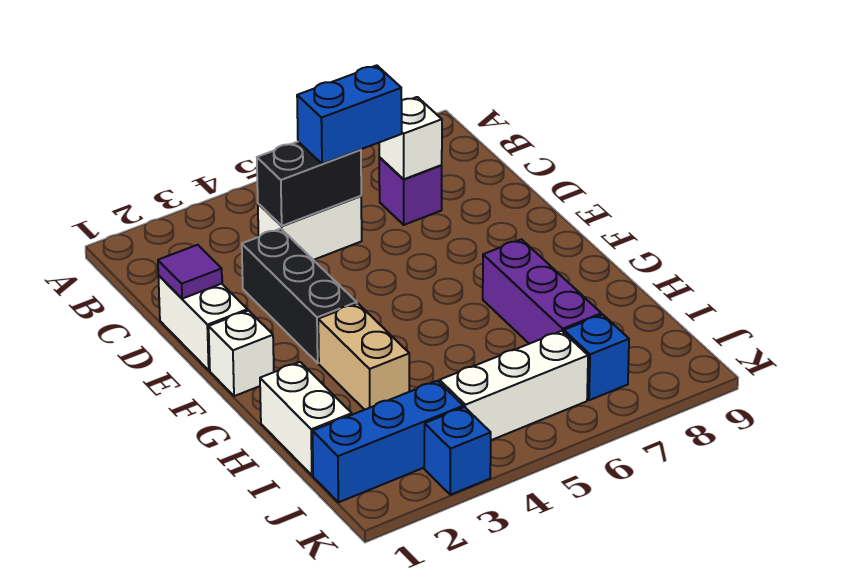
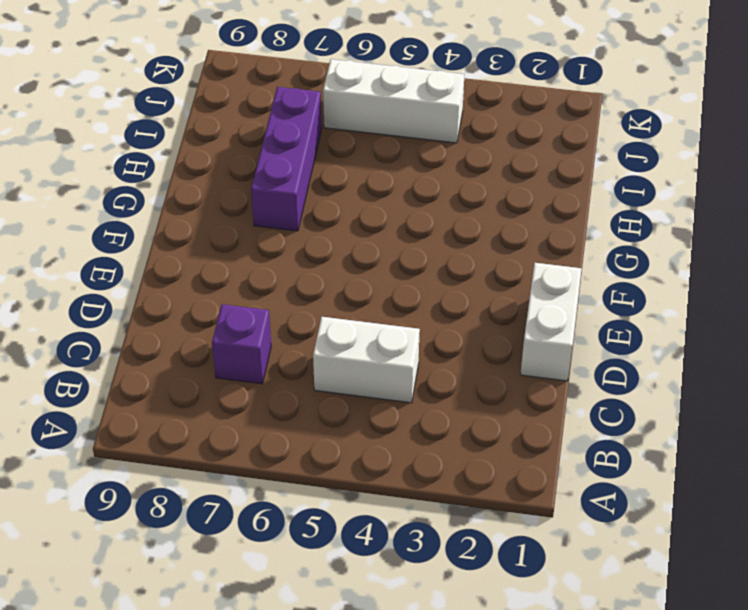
none -> black 1x3 brick [242,229,357,363]
none -> white 1x1 brick [209,311,274,396]
none -> tan 1x2 brick [318,303,409,410]

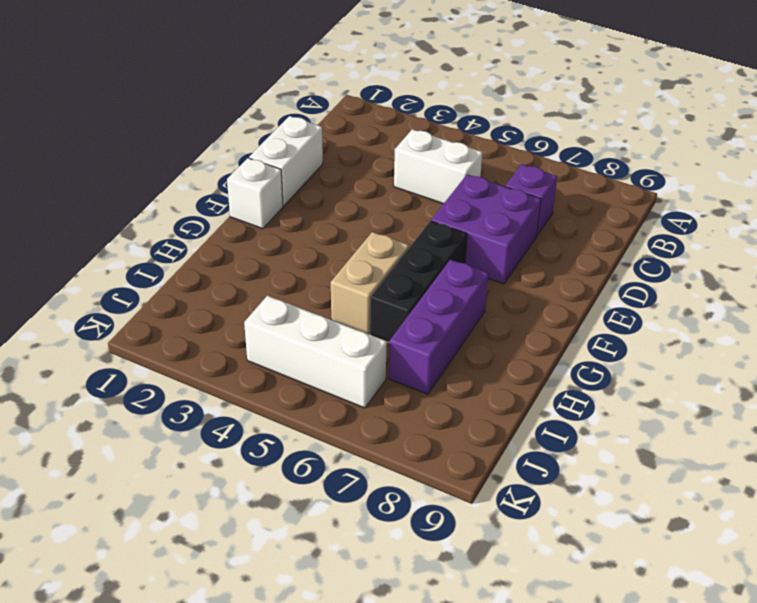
purple 2x2 brick [431,174,541,284] -> none
black 1x3 brick [370,221,467,343] -> black 1x3 brick moved to [242,229,357,363]
tan 1x2 brick [331,232,409,334] -> tan 1x2 brick moved to [318,303,409,410]
none -> white 1x2 brick [260,362,352,475]
none -> blue 1x3 brick [312,381,463,502]
none -> blue 1x1 brick [564,315,629,400]

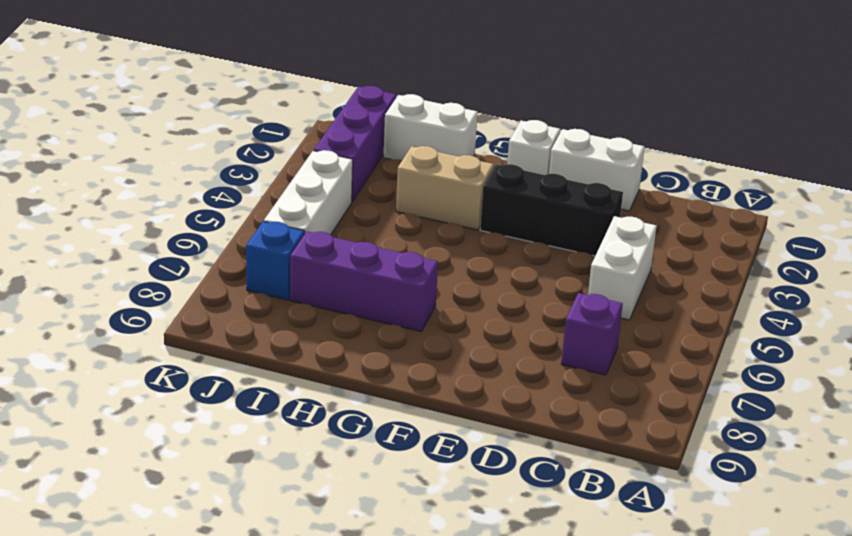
purple 1x3 brick [314,86,396,202] -> blue 1x3 brick [312,381,463,502]
none -> blue 1x1 brick [424,407,491,495]
none -> black 1x2 brick [257,142,361,226]
none -> white 1x1 brick [379,97,442,179]

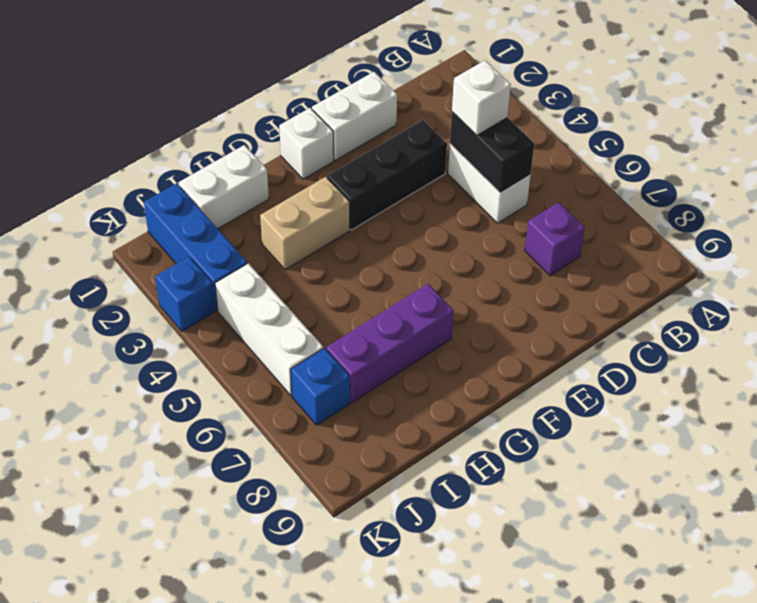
white 1x1 brick [452,60,511,135] -> white 1x1 brick moved to [379,97,442,179]
none -> purple 1x1 tile [158,245,222,299]
none -> blue 1x2 brick [297,65,402,164]

